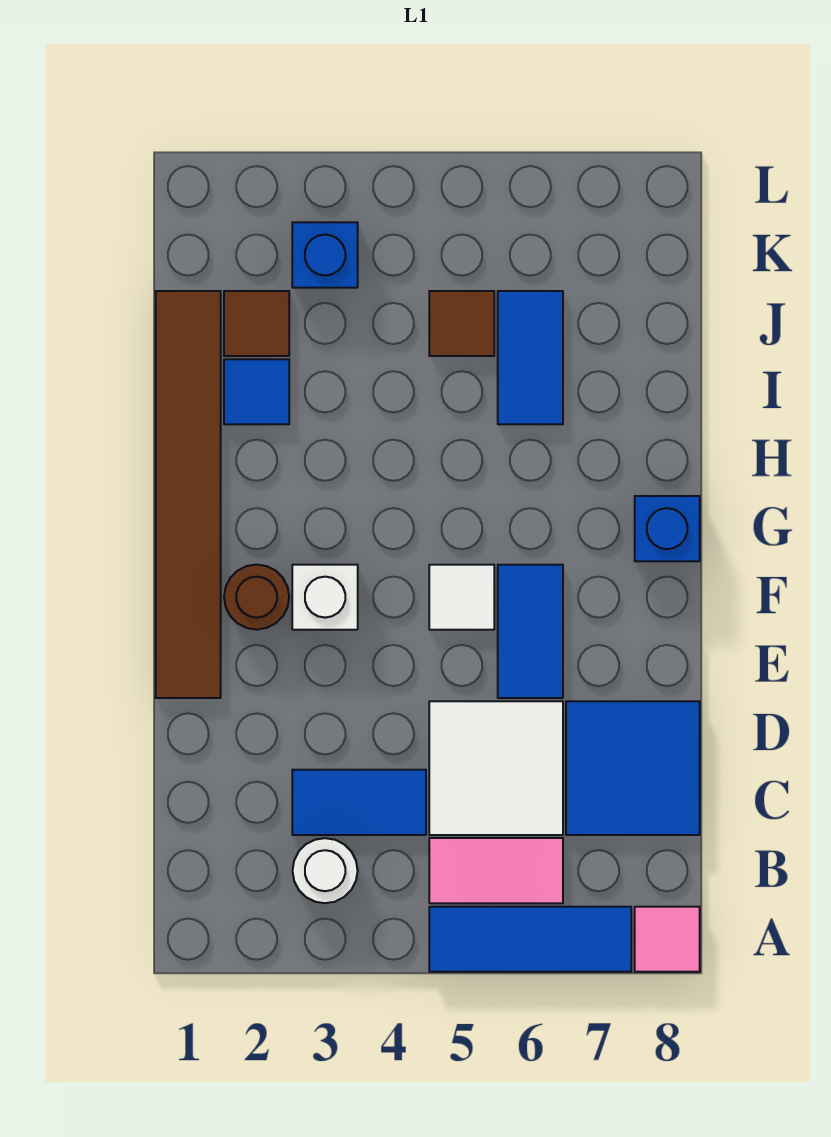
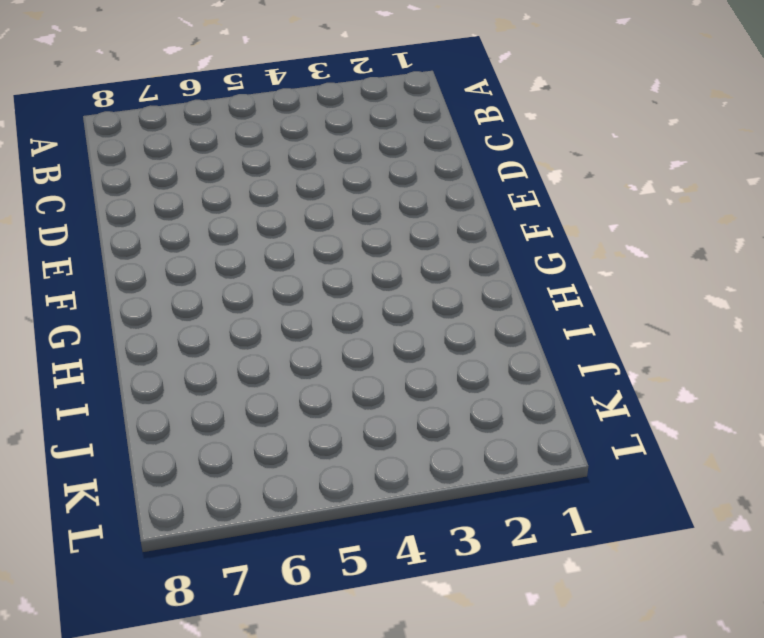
none -> blue 1x3 tile [429,907,631,972]
none -> pink 1x1 tile [635,907,700,972]
none -> white 1x1 round brick [293,838,358,903]

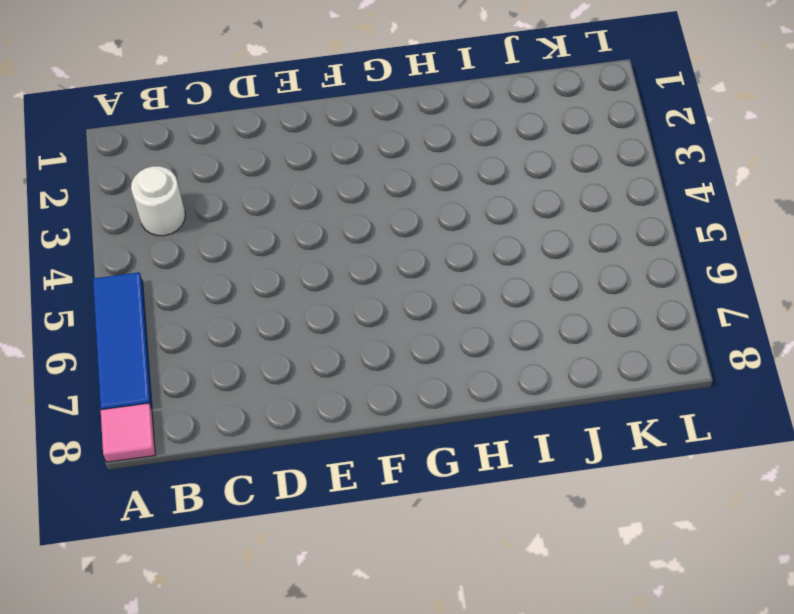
none -> pink 1x2 tile [429,838,563,903]
none -> blue 1x2 tile [292,770,426,835]
none -> white 2x2 tile [429,701,563,835]

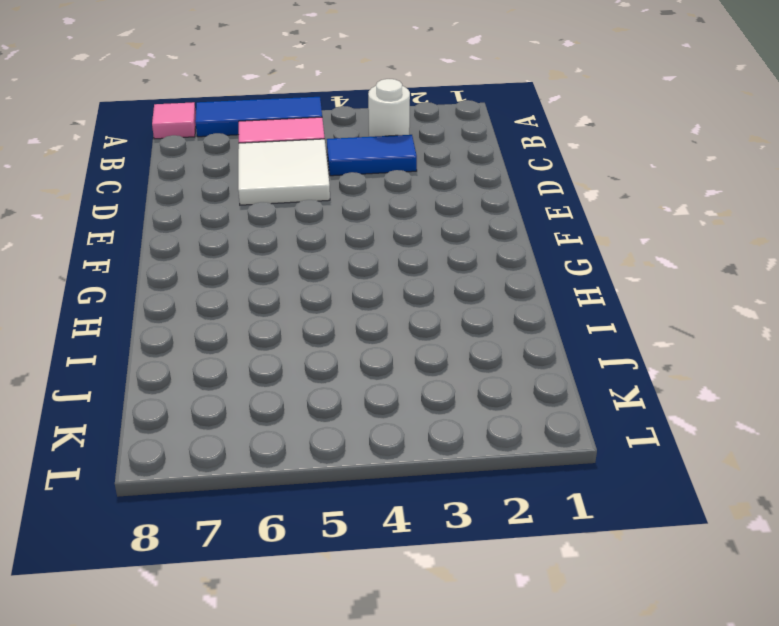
none -> blue 2x2 tile [566,701,700,835]
none -> brown 1x6 tile [156,291,221,698]
none -> blue 1x2 tile [498,565,563,698]

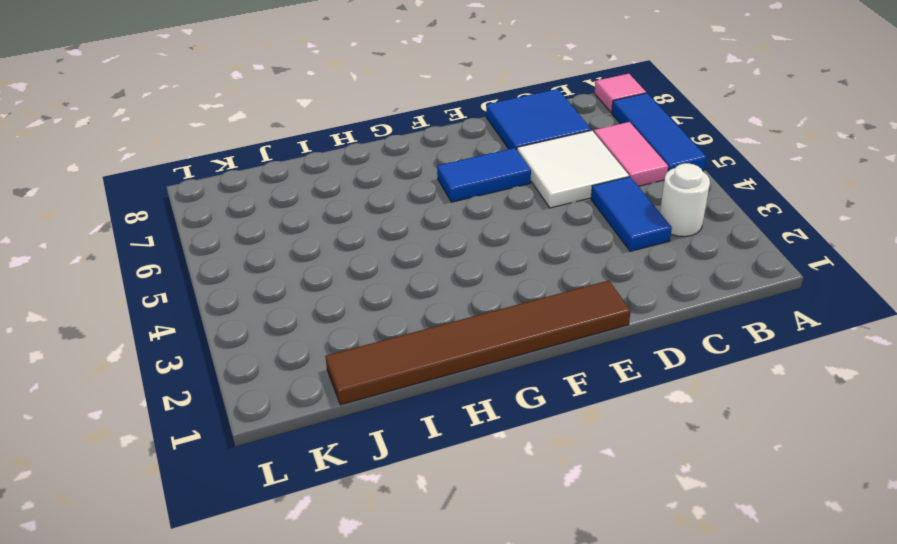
none -> brown 1x1 round brick [224,565,289,630]
none -> white 1x1 brick [292,565,358,630]
none -> white 1x1 tile [429,565,494,630]

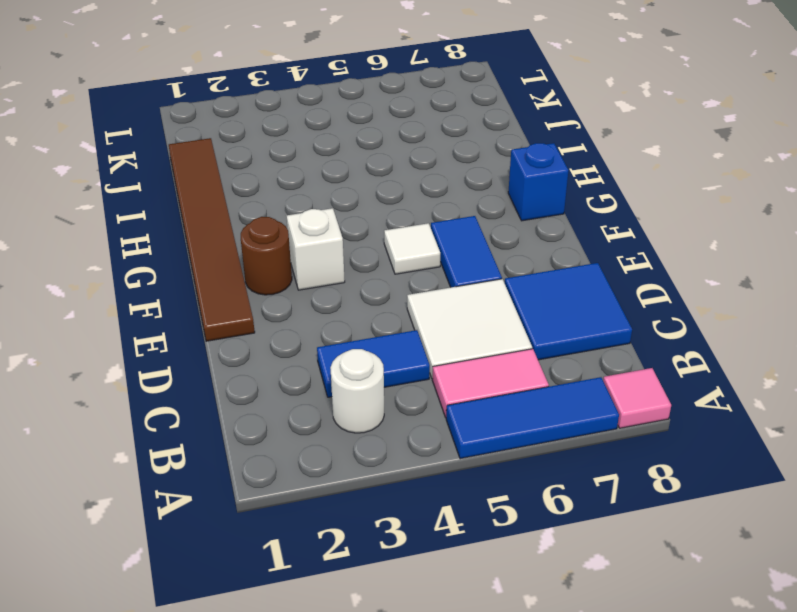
none -> blue 1x1 tile [224,359,289,424]
none -> blue 1x2 tile [498,291,563,424]
none -> brown 1x1 tile [224,291,289,356]

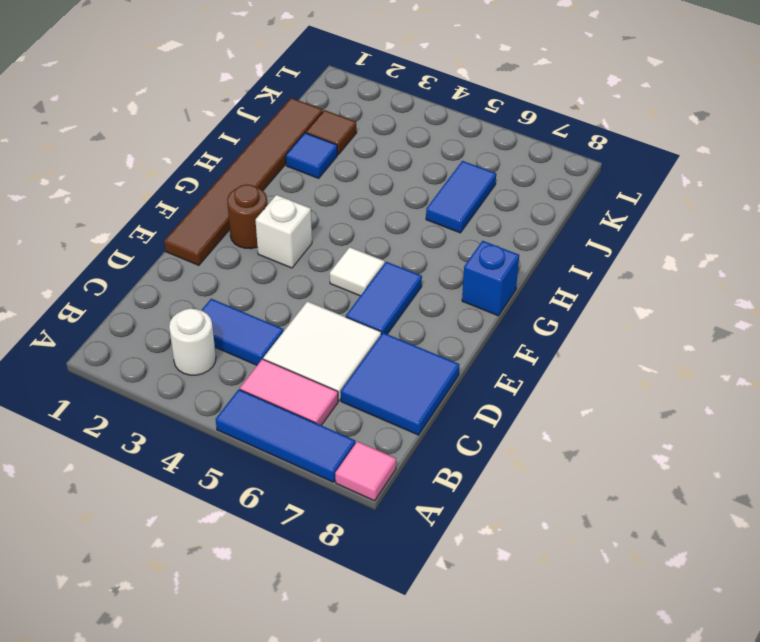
none -> brown 1x1 tile [429,291,494,356]
none -> blue 1x1 brick [292,222,358,288]

